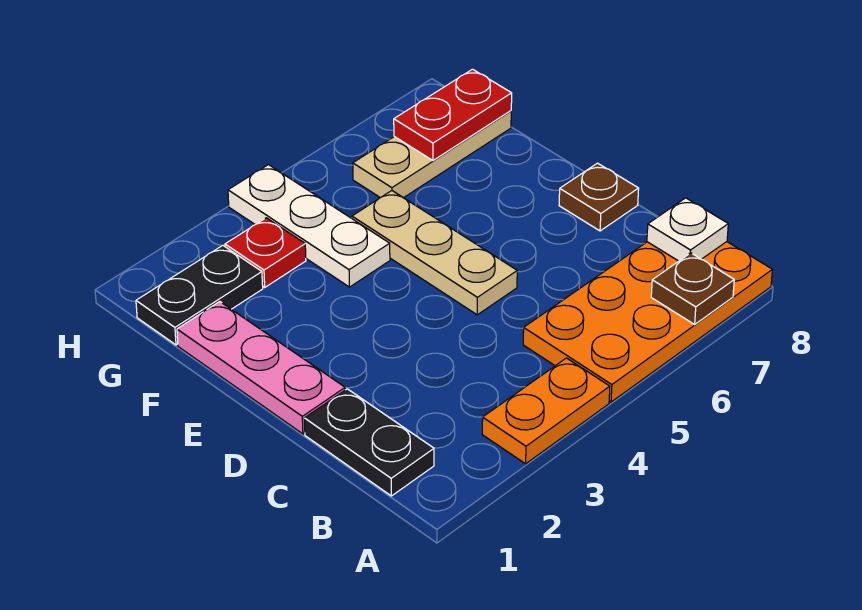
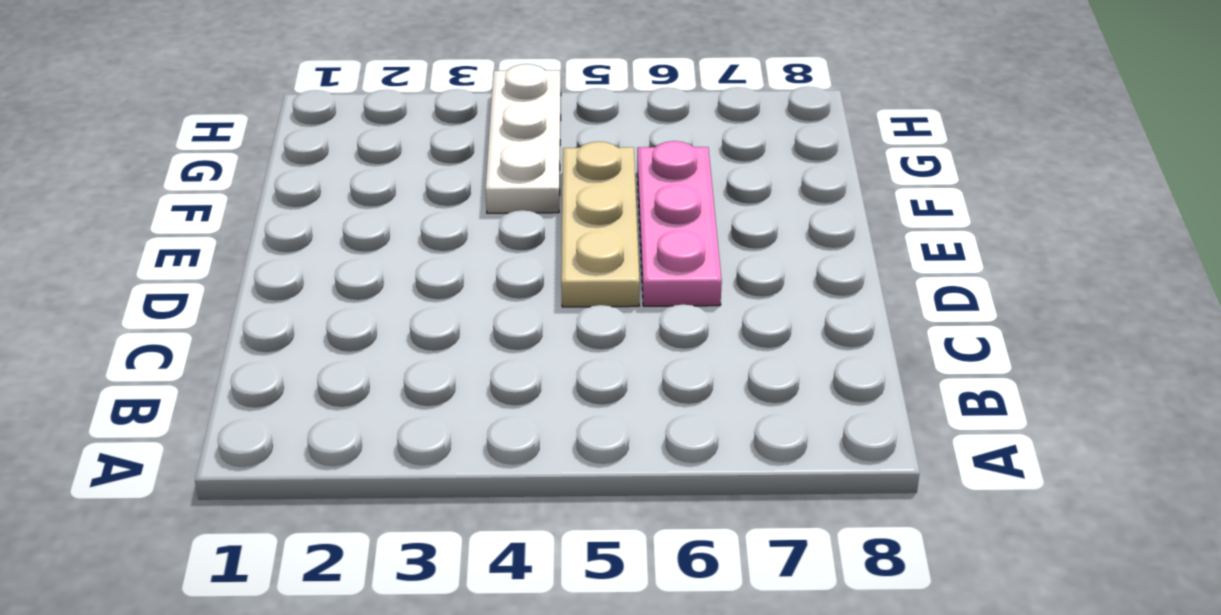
pink 1x3 plate [637,141,722,306] -> pink 1x3 plate moved to [177,302,345,434]
none -> orange 1x2 plate [482,358,610,464]
none -> orange 2x4 plate [523,242,772,402]
none -> black 1x2 plate [304,389,434,496]

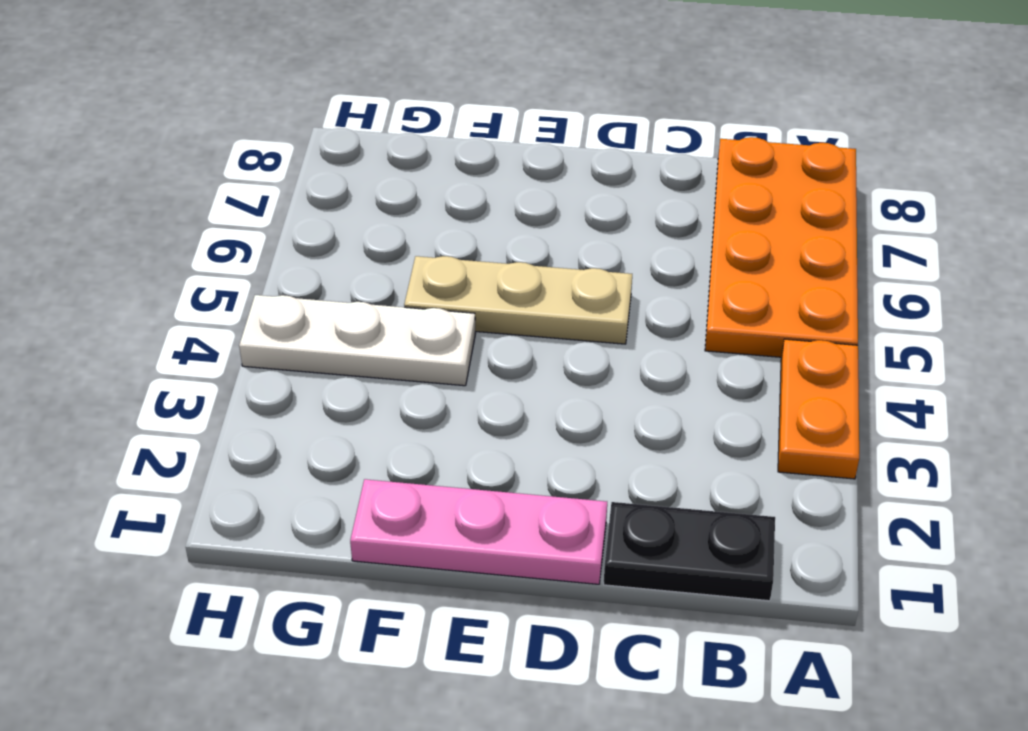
none -> brown 1x1 plate [559,163,639,231]
none -> black 1x2 plate [136,245,263,345]
none -> red 1x1 plate [225,218,306,287]

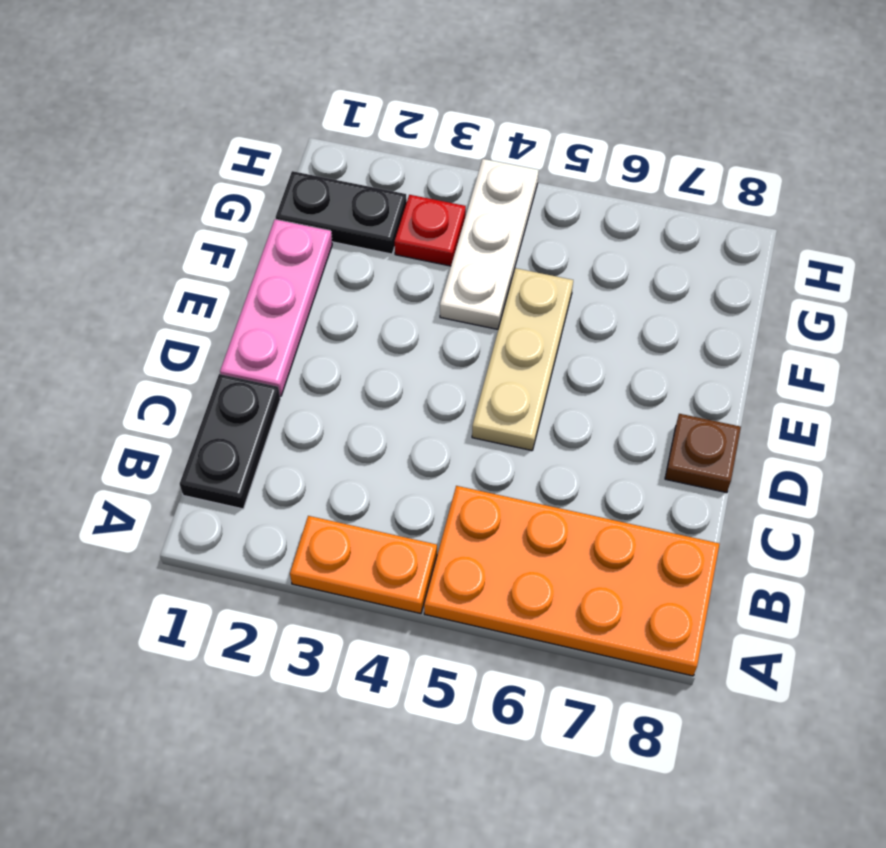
none -> tan 1x3 plate [353,111,511,198]
none -> brown 1x1 plate [651,253,734,324]
none -> white 1x1 plate [647,198,728,261]

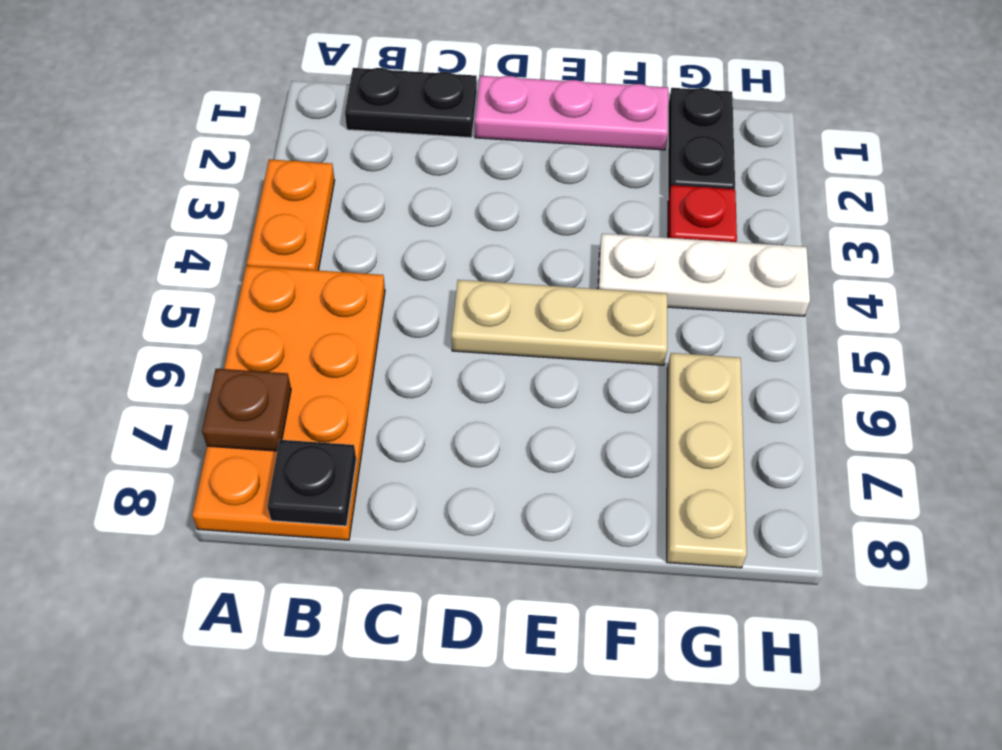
black 1x1 plate [267,440,356,526] -> white 1x1 plate [647,198,728,261]
none -> brown 1x1 plate [559,163,639,231]
none -> red 1x2 plate [394,69,512,160]

